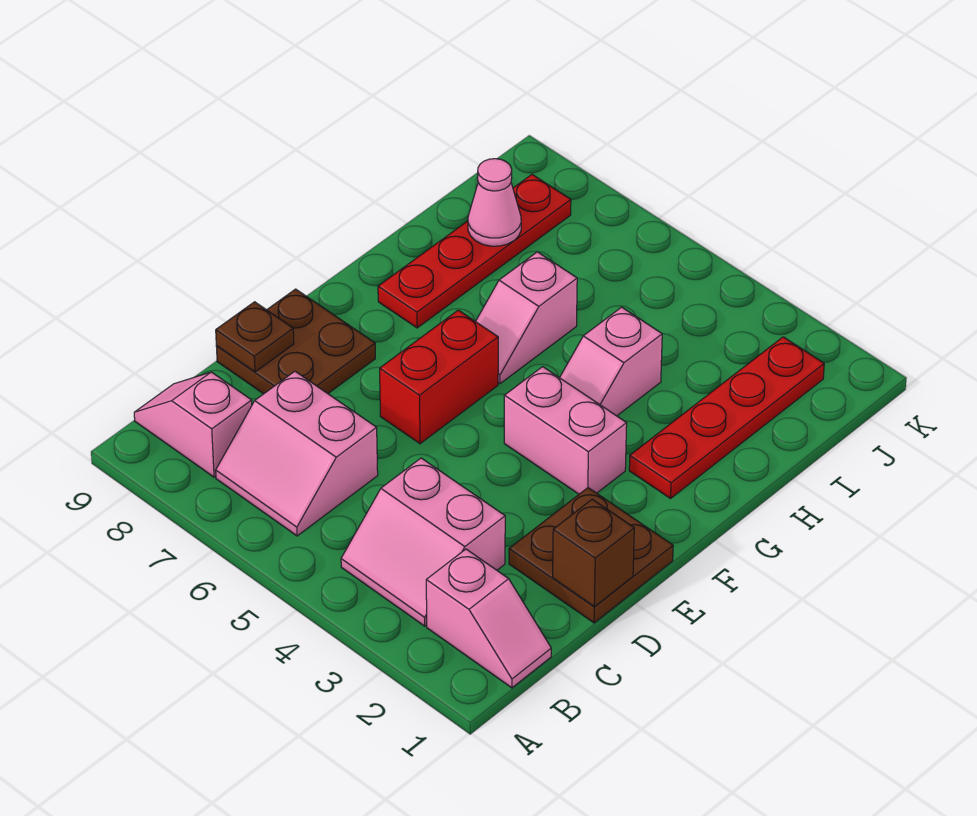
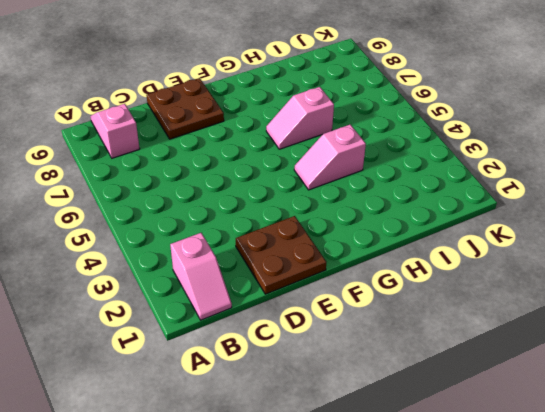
none -> pink 2x2 slope [341,458,505,626]
none -> pink 2x2 slope [216,371,378,536]
none -> red 1x2 brick [380,310,498,444]

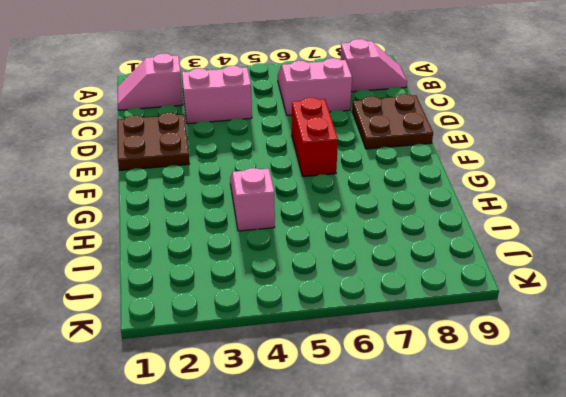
none -> pink 1x2 brick [504,367,627,494]
none -> red 1x4 plate [629,337,824,498]
none -> pink 1x2 slope [476,252,577,384]

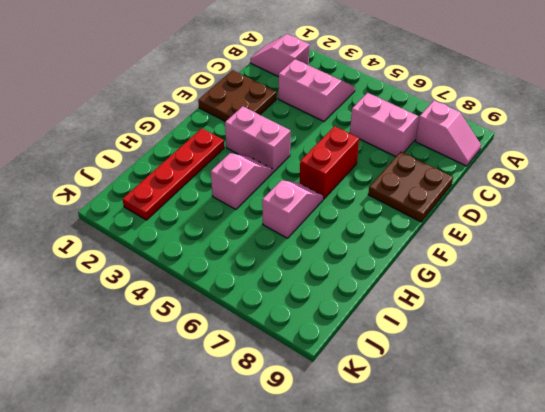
none -> red 1x4 plate [378,175,571,328]
none -> brown 1x1 brick [553,499,634,607]
none -> brown 1x1 plate [216,302,294,372]

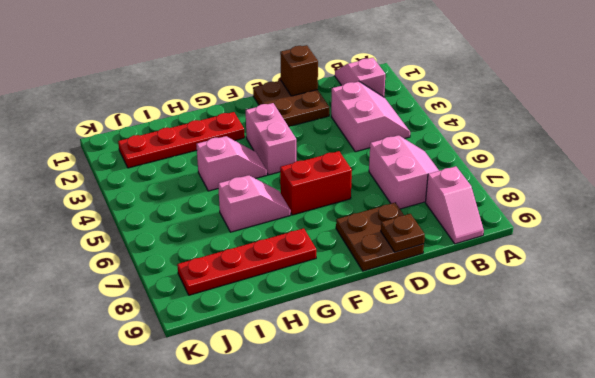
none -> pink 1x1 cone [468,159,521,246]

